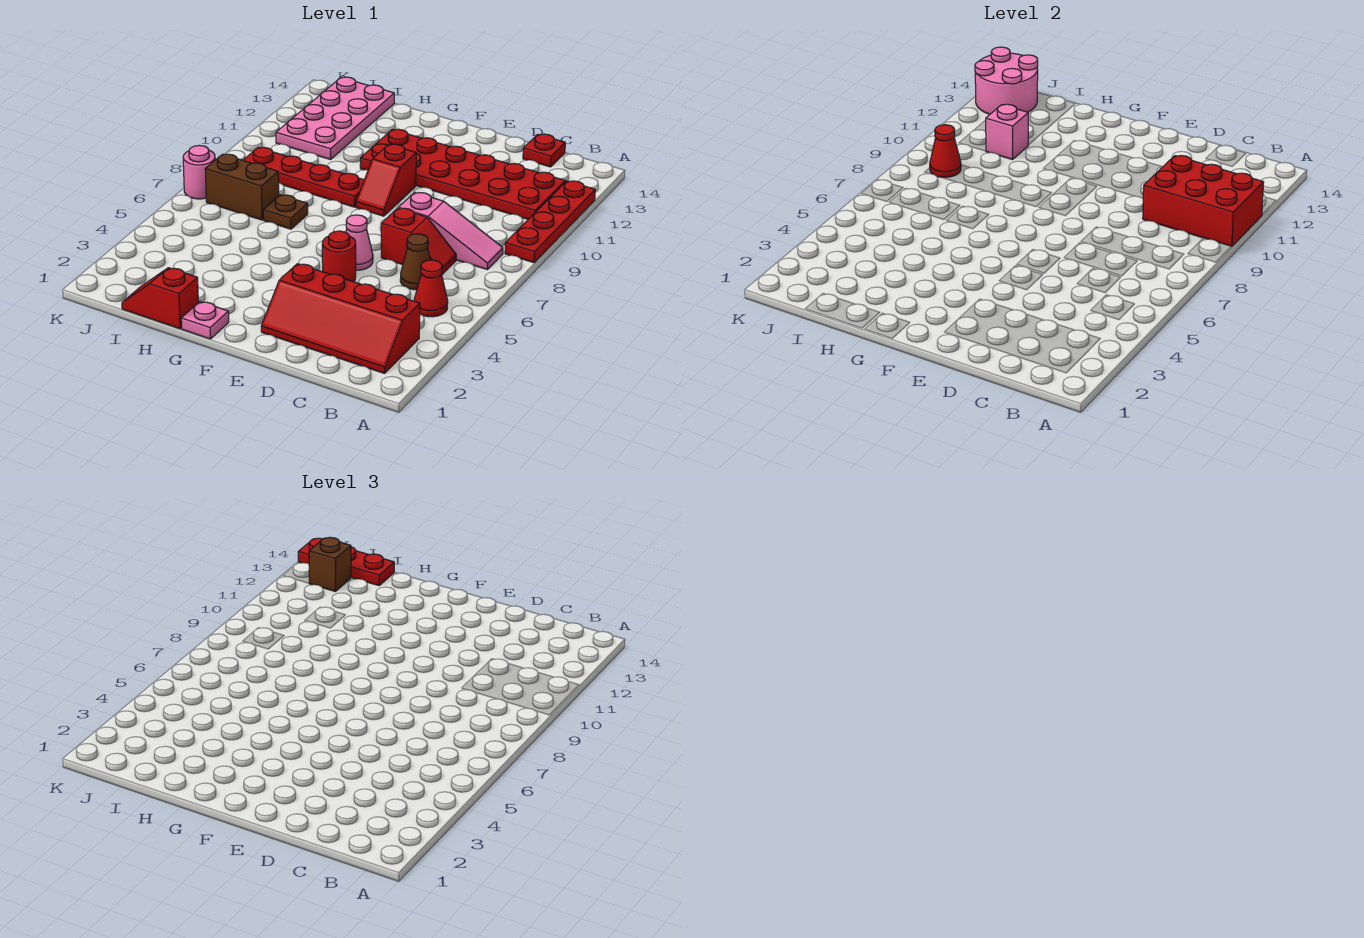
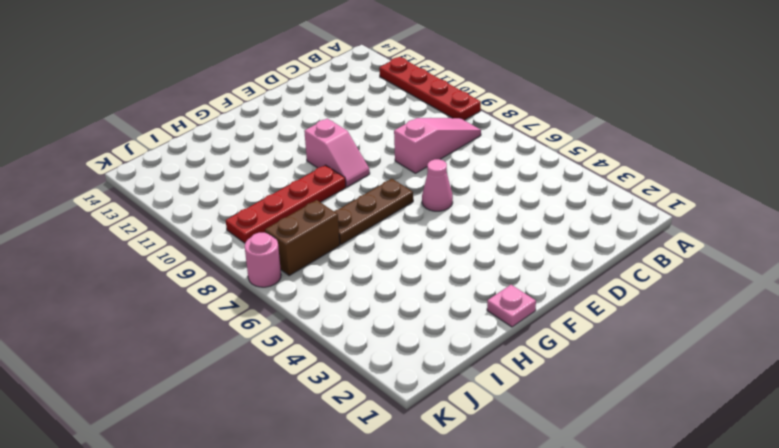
brown 1x3 plate [334,179,413,245] -> brown 1x1 plate [263,195,308,229]
pink 1x2 slope [304,119,370,187] -> red 1x2 slope [356,144,416,216]
none -> red 2x4 slope [261,264,420,373]
none -> red 1x1 cone [414,260,448,317]
none -> red 2x6 plate [360,129,565,219]

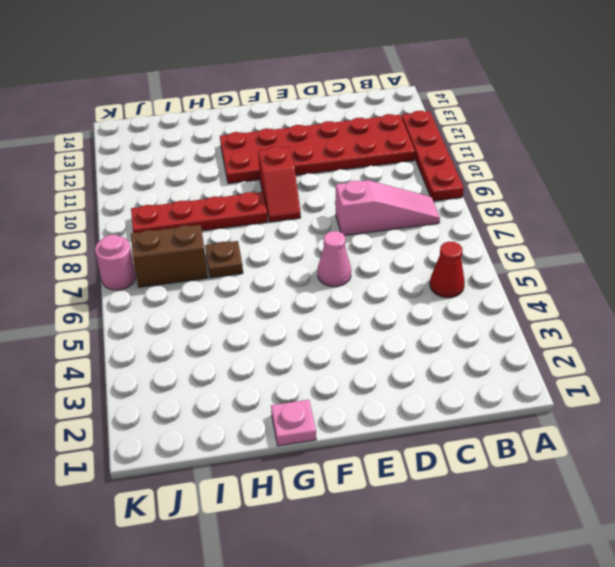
none -> red 2x4 slope [261,264,420,373]
none -> brown 1x1 cone [400,234,430,290]
none -> red 1x2 slope [381,208,456,274]

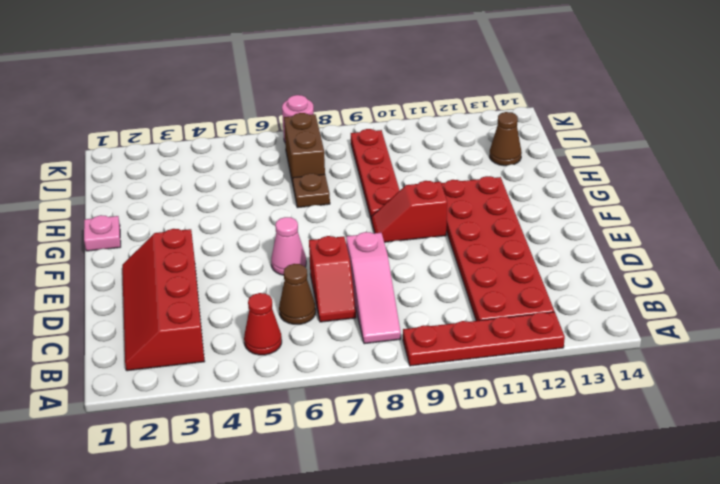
brown 1x1 cone [490,112,522,166] -> pink 2x4 plate [276,77,394,160]
none -> red 1x1 plate [523,134,565,167]
none -> red 1x1 round brick [322,231,356,282]
none -> red 1x2 slope [122,268,198,329]

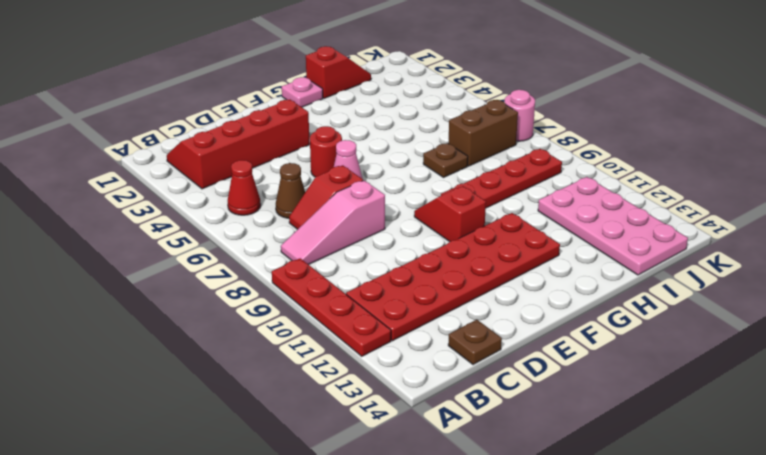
brown 1x1 plate [448,320,502,365] -> red 1x1 plate [523,134,565,167]
none -> red 2x3 brick [1143,156,1264,246]
none -> pink 1x1 brick [986,104,1028,160]
none -> red 1x1 cone [930,125,961,178]

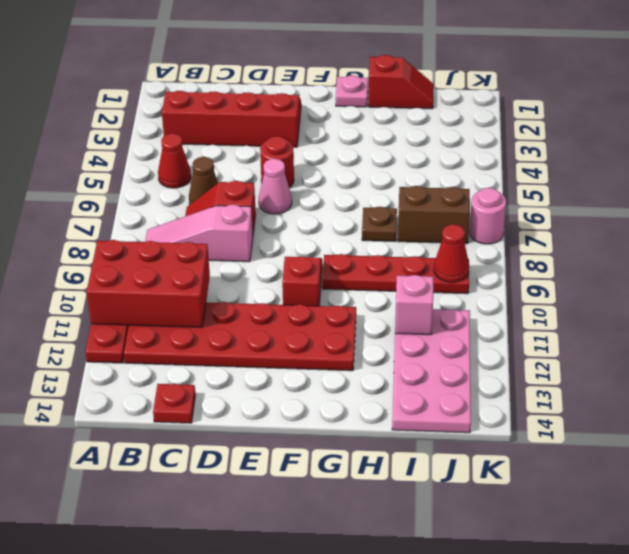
none -> pink 2x2 round brick [975,47,1038,114]
none -> red 1x3 plate [298,538,394,586]
none -> brown 1x1 brick [309,537,351,592]

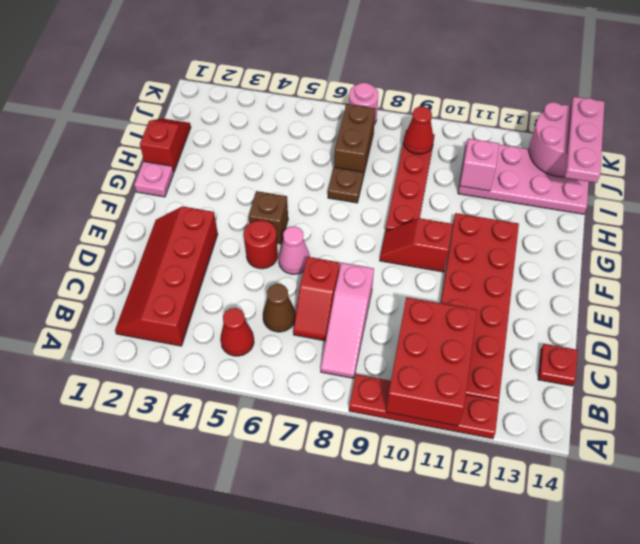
brown 1x1 brick [249,191,288,244] -> brown 1x1 brick moved to [309,537,351,592]
pink 1x3 plate [565,97,604,183] -> red 1x3 plate [298,538,394,586]

